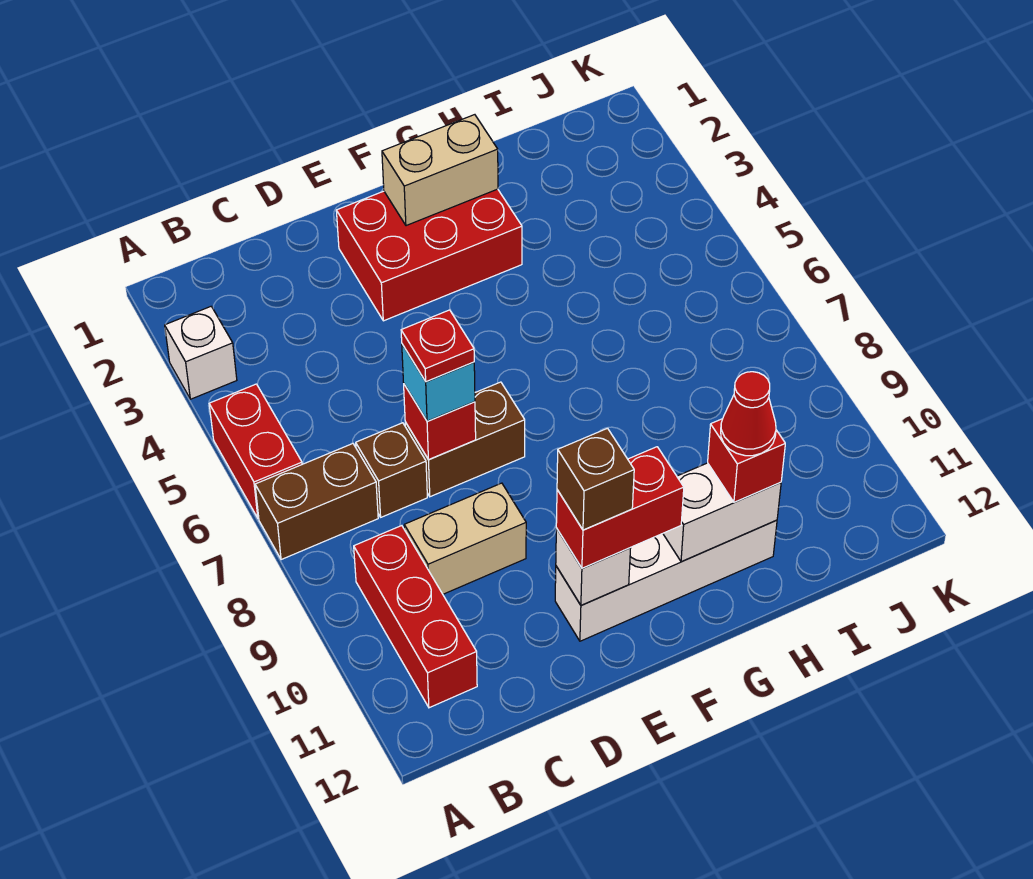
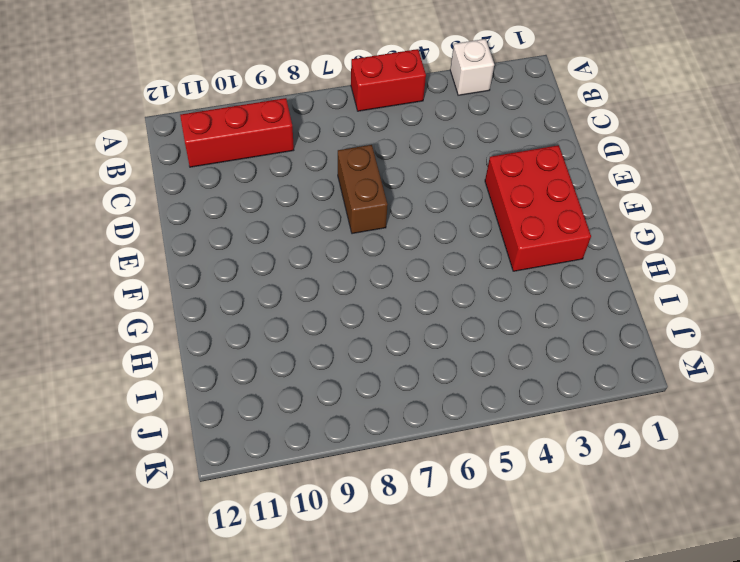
none -> brown 1x2 brick [255,443,378,560]
none -> brown 1x1 brick [356,423,427,517]
none -> tan 1x2 brick [404,483,526,594]

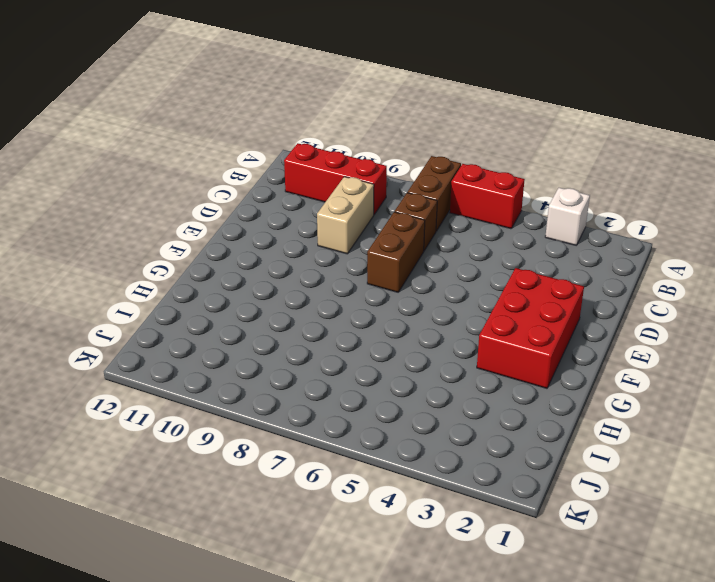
none -> white 1x4 brick [555,520,777,641]
none -> red 1x1 brick [404,385,476,460]
none -> white 1x1 brick [556,528,631,605]

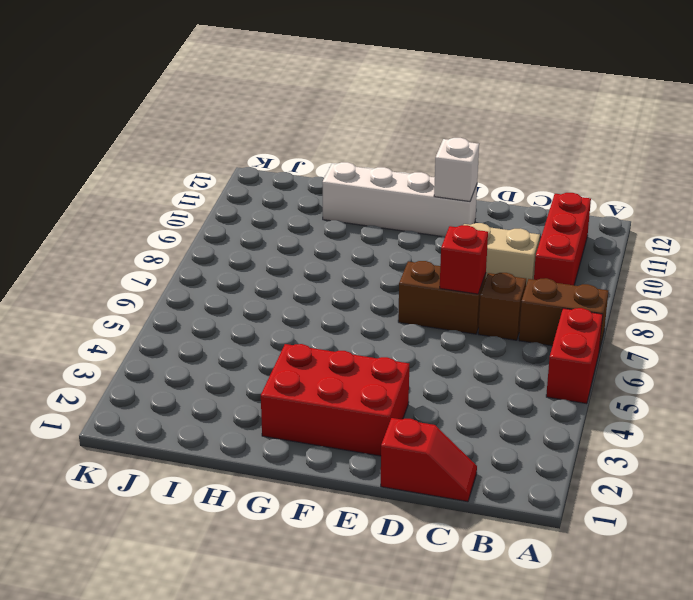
red 1x2 slope [381,418,477,502] -> none
none -> white 1x1 brick [165,307,237,399]
none -> tan 1x2 brick [382,115,498,226]
none -> white 1x2 brick [663,463,781,562]

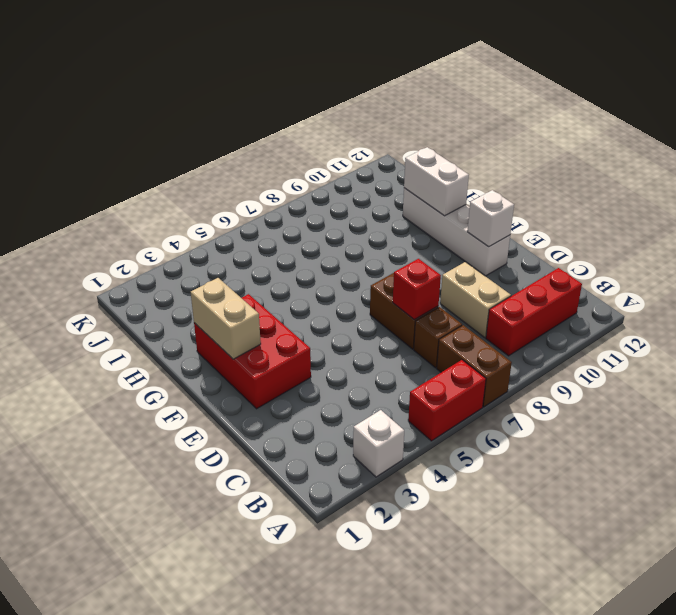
none -> cyan 1x1 brick [402,344,475,421]
none -> red 1x2 brick [556,447,684,568]
none -> red 1x1 brick [708,419,785,502]

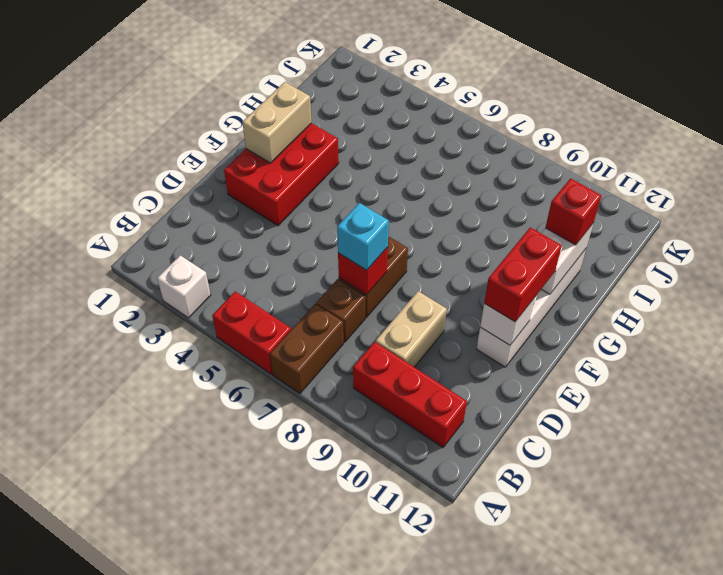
none -> red 1x1 plate [401,310,474,382]
none -> brown 1x1 brick [557,428,634,530]
none -> red 1x1 cone [721,372,776,456]

